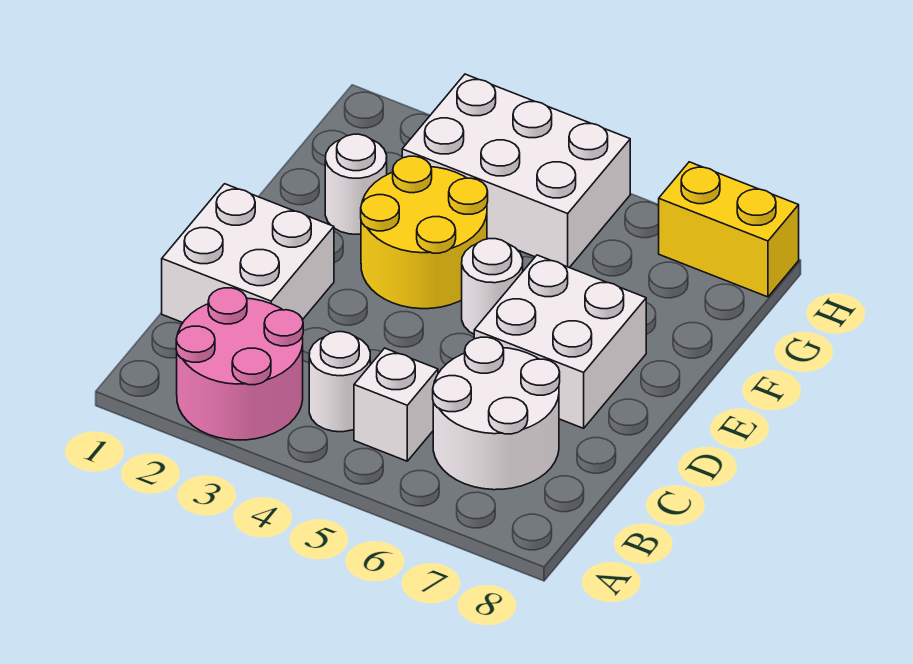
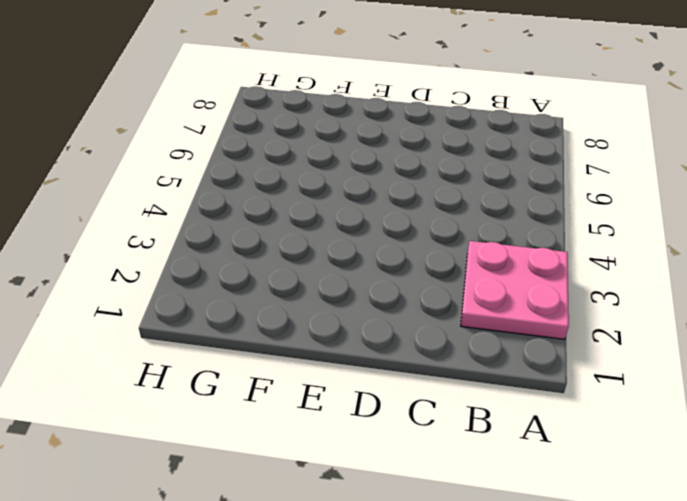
pink 2x2 plate [461,241,569,339] -> pink 2x2 round brick [176,288,303,440]
none -> white 1x1 round brick [309,332,370,432]
none -> white 1x1 brick [354,348,438,461]

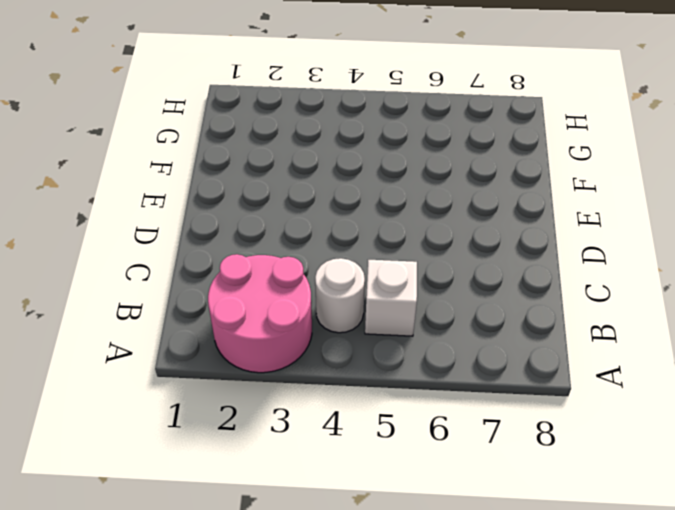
none -> white 2x2 round brick [433,337,560,490]
none -> white 2x2 brick [162,184,334,323]

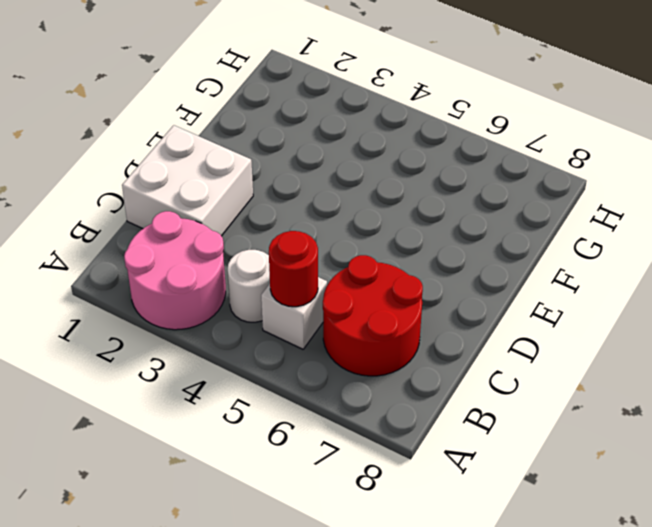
red 1x1 round brick [269,231,318,307] -> none
red 2x2 round brick [323,255,423,376] -> white 2x2 round brick [433,337,560,490]
none -> white 2x2 brick [474,255,646,428]
none -> yellow 2x2 round brick [361,156,488,309]

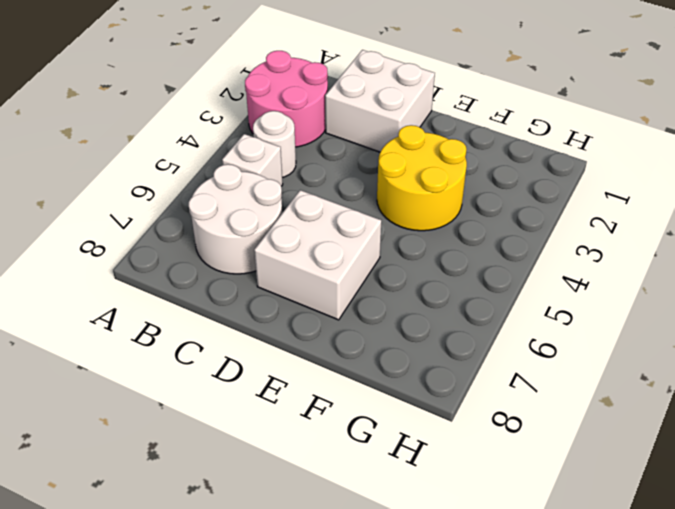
none -> white 1x1 round brick [462,239,523,334]
none -> white 1x1 round brick [325,134,387,234]

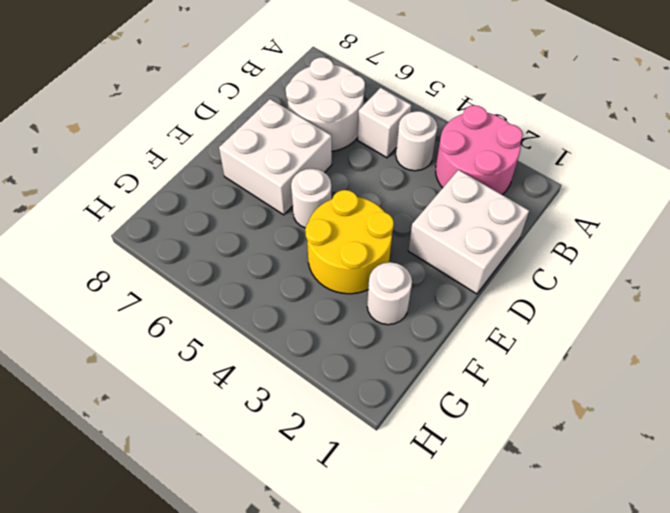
none -> white 2x3 brick [402,74,630,268]
none -> yellow 1x2 brick [659,162,799,297]

